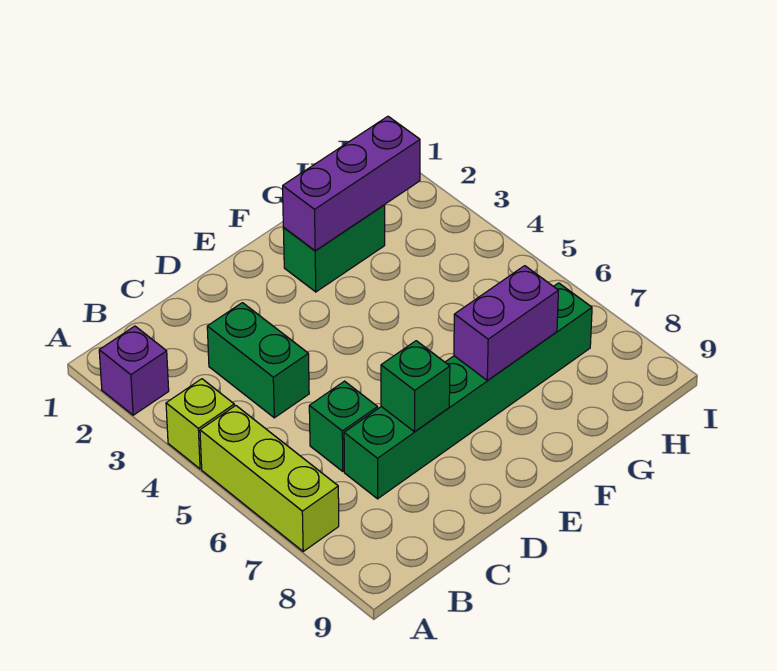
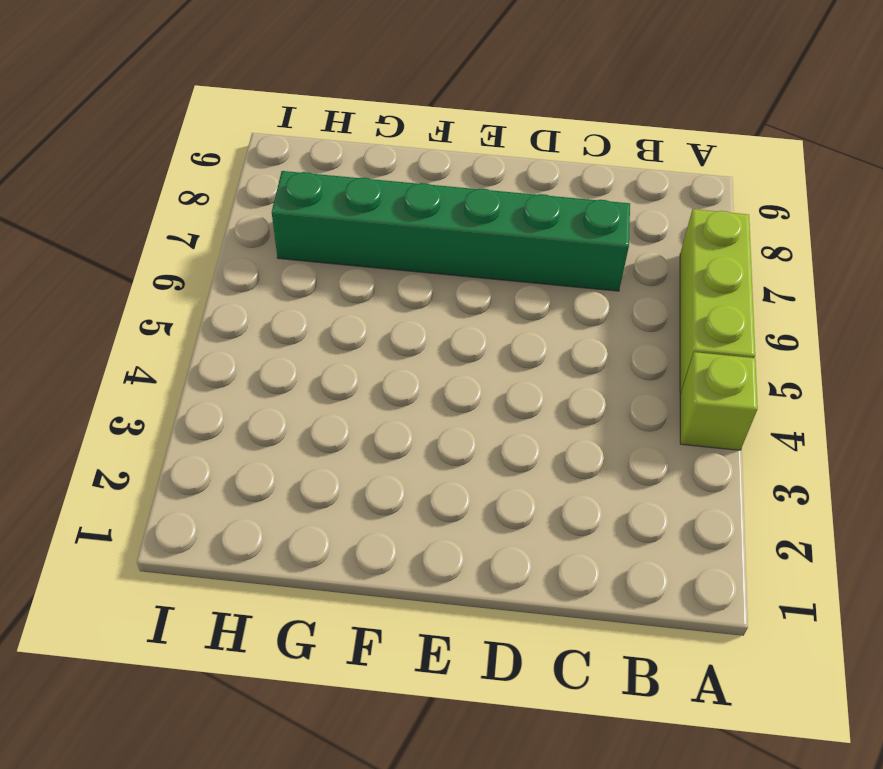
none -> purple 1x1 brick [99,326,169,415]
none -> green 1x2 brick [207,303,309,418]

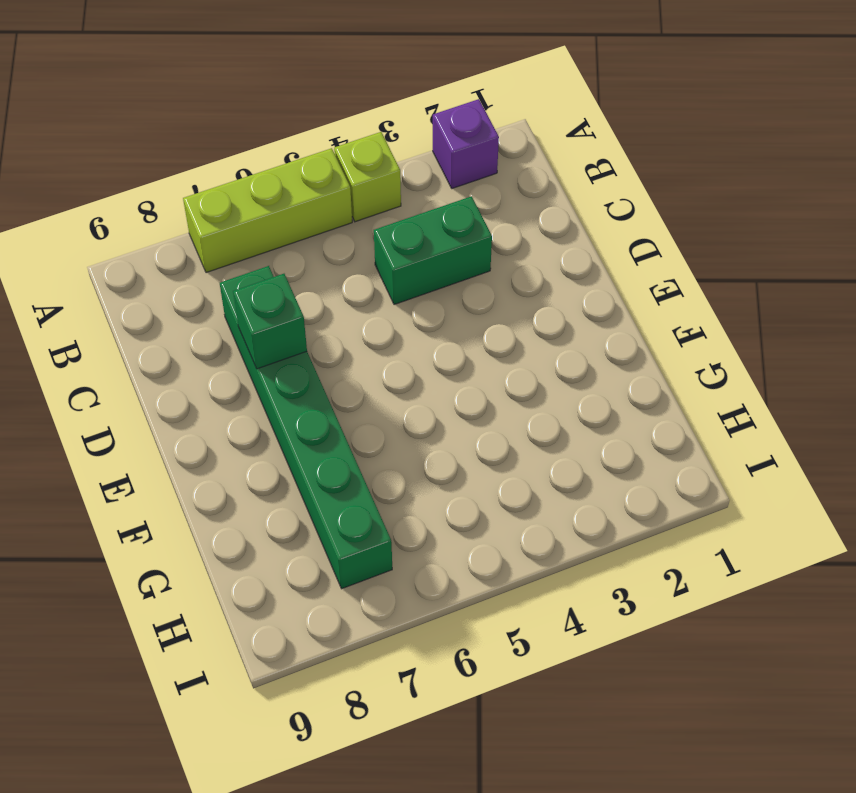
none -> green 1x1 brick [309,381,378,471]
none -> green 1x2 brick [283,205,385,292]

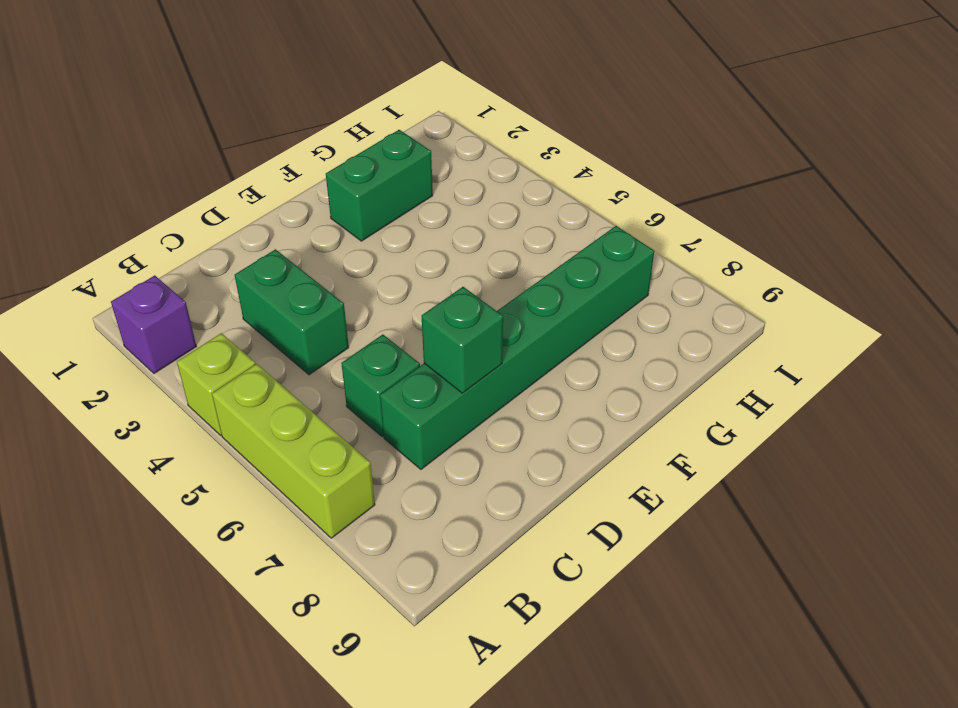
none -> purple 1x3 brick [283,116,420,251]
none -> purple 1x2 brick [454,266,558,381]

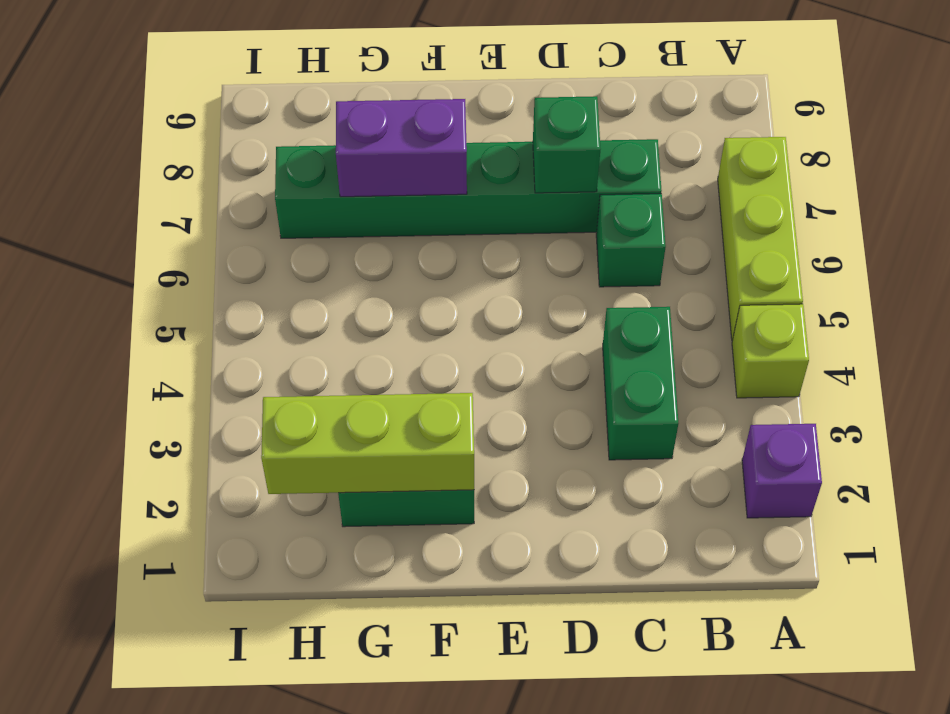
lime 1x3 brick [261,393,474,494] -> purple 1x3 brick [283,116,420,251]

